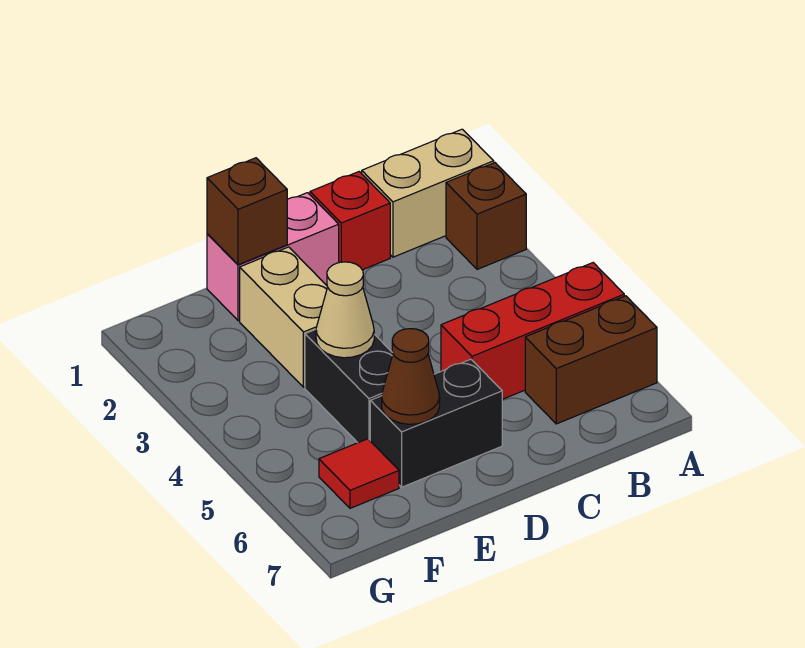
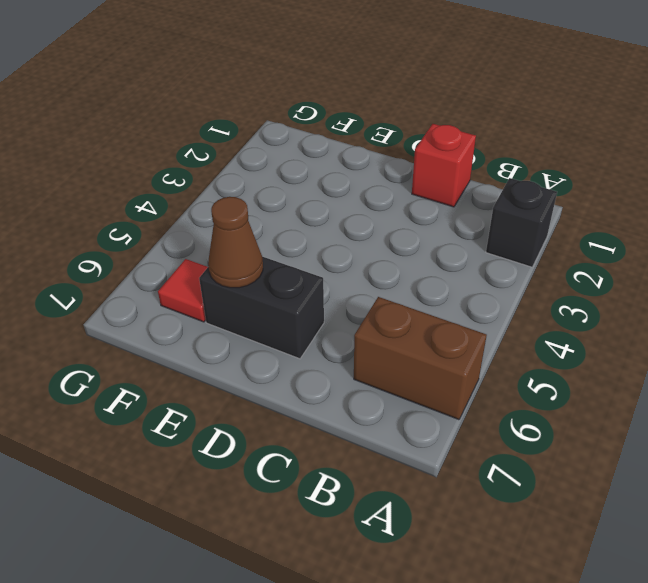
black 1x1 brick [486,178,557,267] -> brown 1x1 brick [446,163,526,269]
none -> tan 1x2 brick [362,129,494,257]
none -> red 1x3 brick [441,263,624,399]
none -> pink 1x2 brick [207,193,339,321]

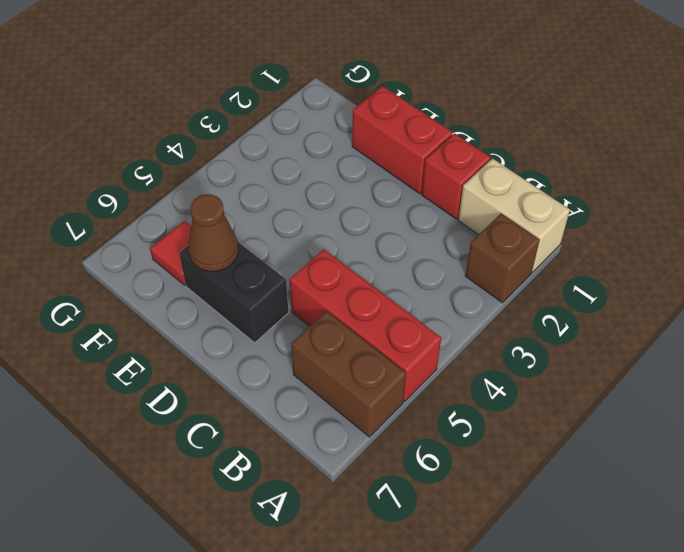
red 1x2 brick [352,86,453,194] -> pink 1x2 brick [207,193,339,321]
none -> tan 1x2 brick [240,247,327,387]
none -> black 1x2 brick [305,329,393,443]
none -> brown 1x1 brick [207,158,287,265]

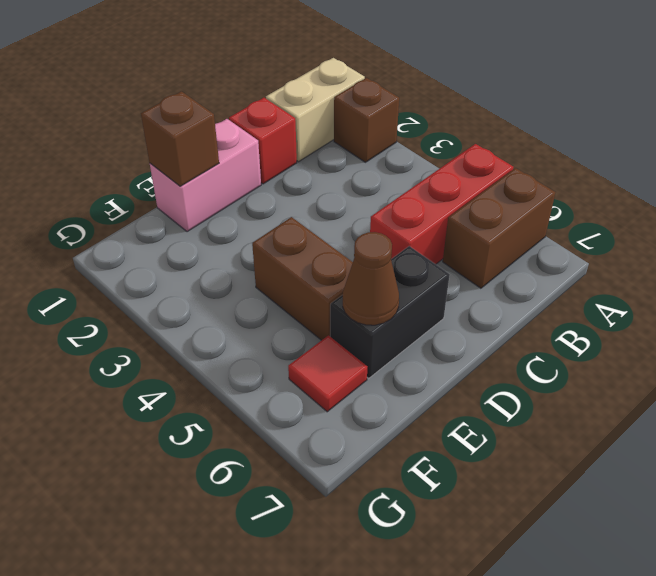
brown 1x2 brick [252,217,353,340] -> black 1x2 brick [305,329,393,443]
none -> tan 1x2 brick [240,247,327,387]
none -> tan 1x1 cone [316,262,374,358]

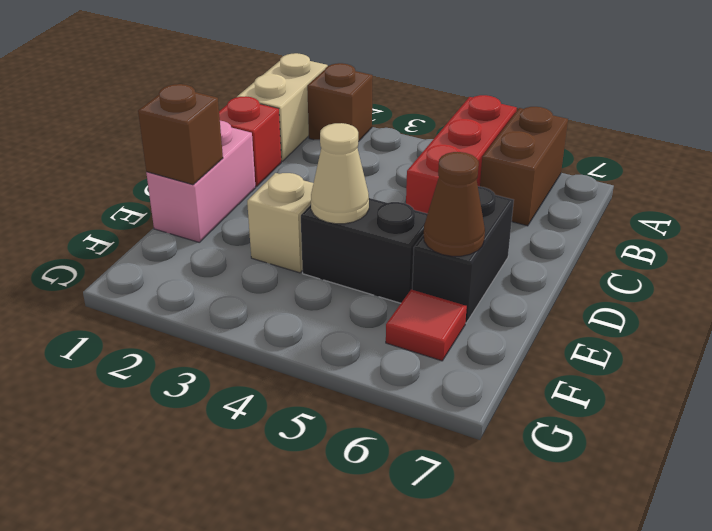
tan 1x1 brick [247,173,313,273] -> tan 1x2 brick [240,247,327,387]

